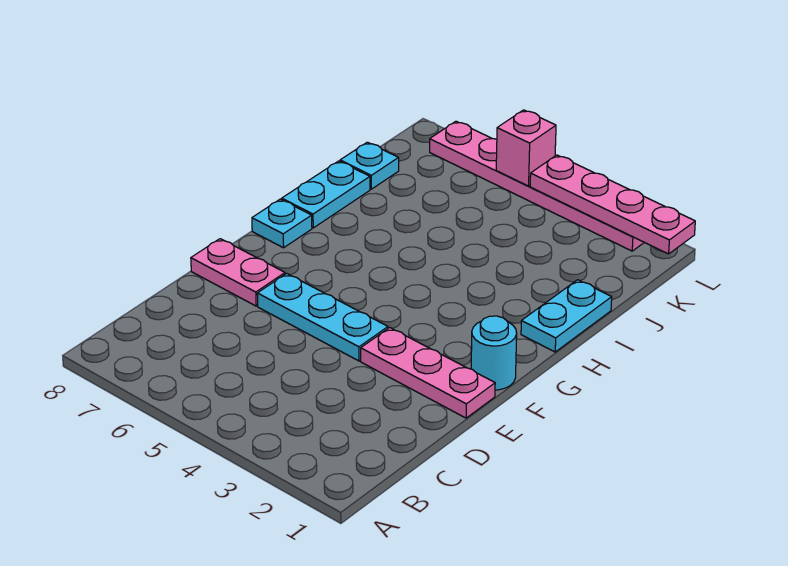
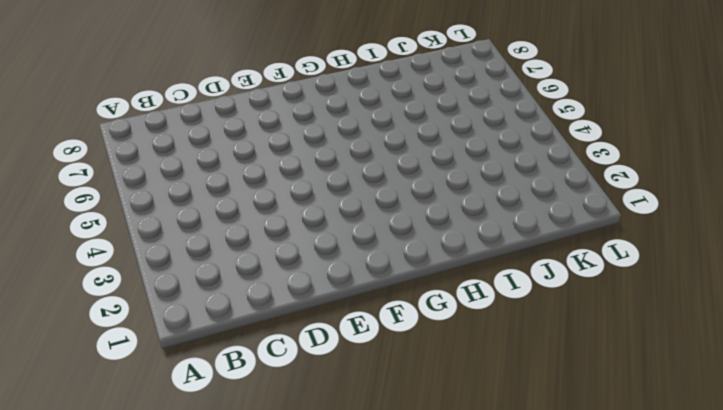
none -> pink 1x3 plate [361,328,495,418]
none -> cyan 1x3 plate [257,273,388,361]

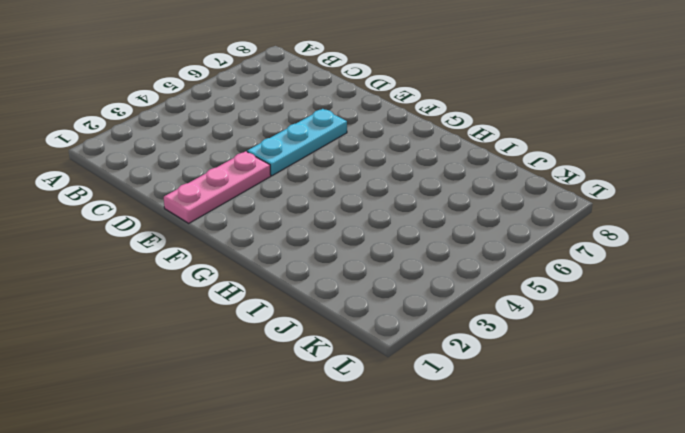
none -> pink 1x2 plate [191,239,285,306]
none -> cyan 1x1 round brick [471,316,517,390]

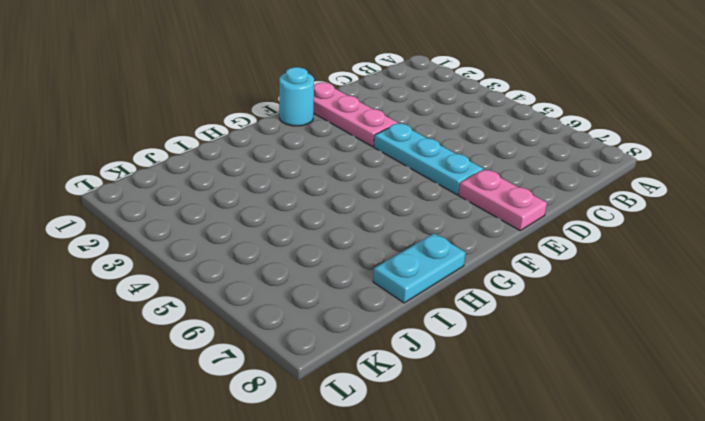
none -> cyan 1x1 plate [252,199,312,248]
none -> cyan 1x2 plate [521,280,612,352]

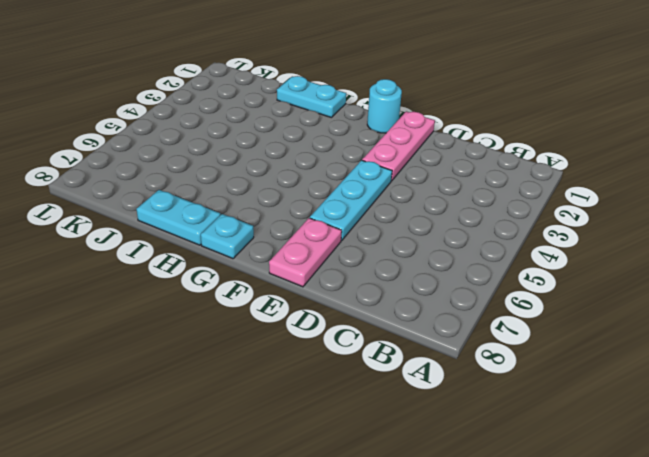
none -> cyan 1x1 plate [340,142,399,189]
none -> pink 1x6 plate [430,121,644,251]

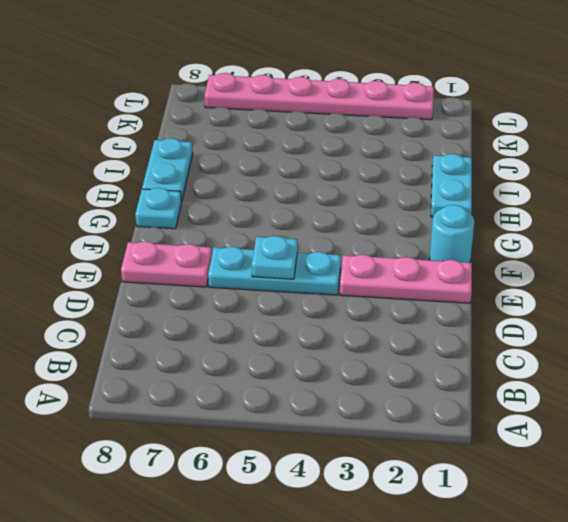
cyan 1x1 plate [252,236,298,279] -> cyan 1x1 plate moved to [340,142,399,189]
none -> pink 1x4 plate [530,155,695,254]
none -> pink 1x1 brick [496,110,556,186]

